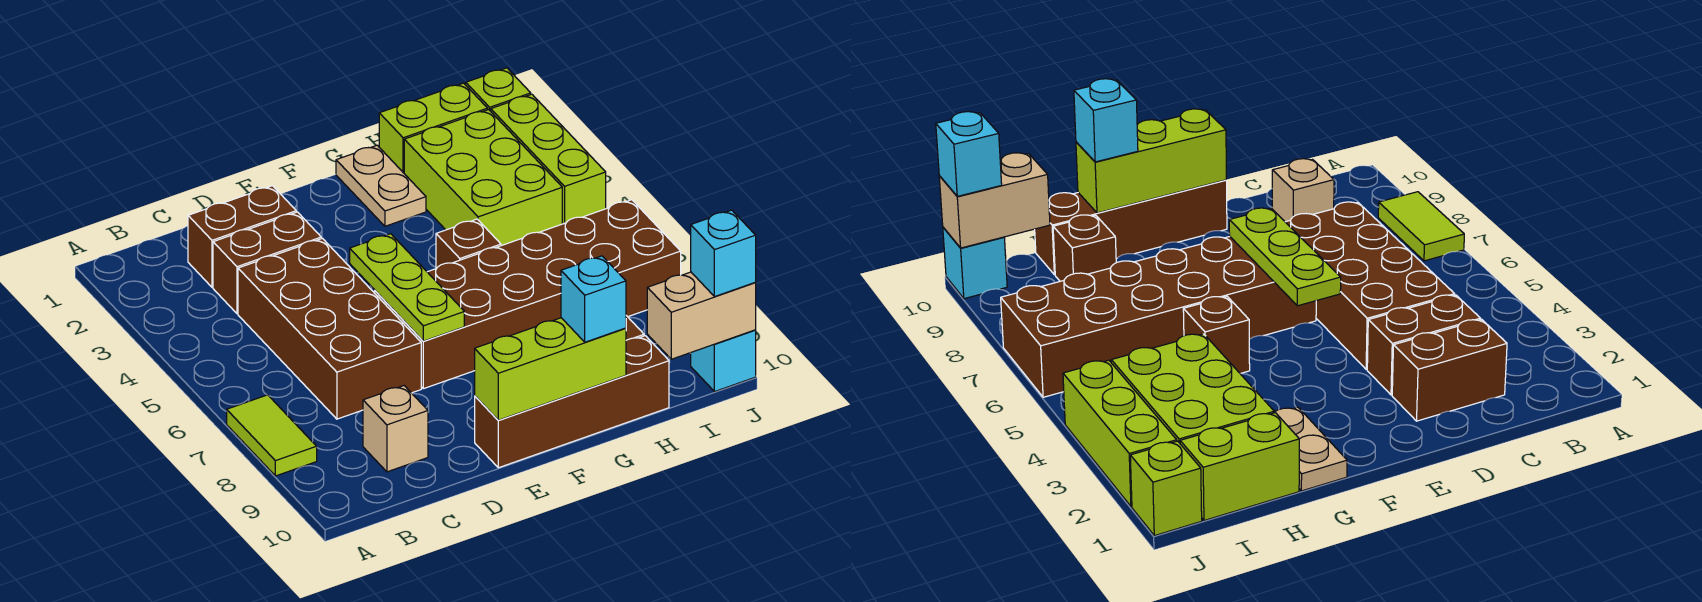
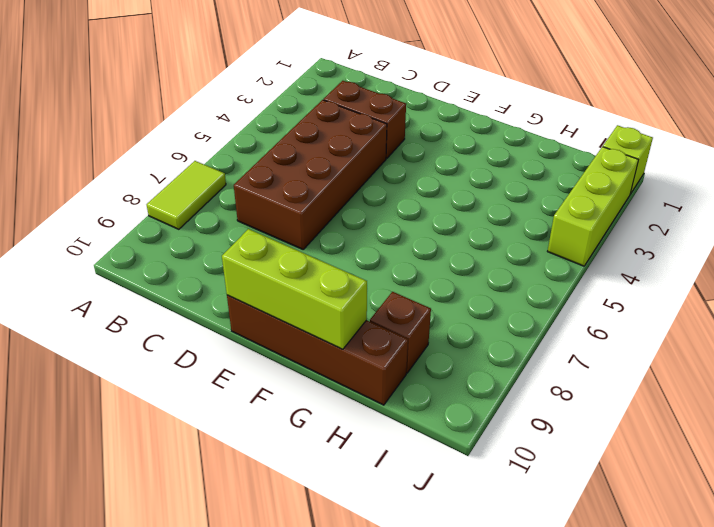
none -> brown 1x2 brick [188,186,296,287]
none -> tan 1x1 brick [363,386,428,472]
none -> brown 2x6 brick [375,200,681,389]

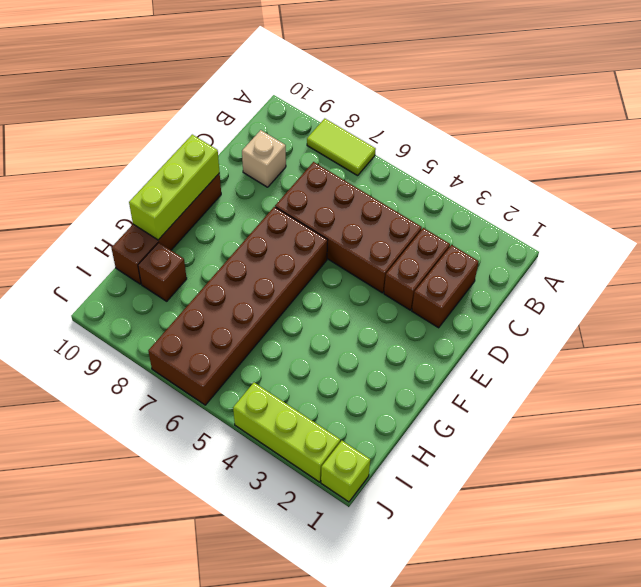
none -> tan 1x2 plate [336,145,426,226]
none -> brown 1x1 brick [436,219,501,269]
none -> lime 1x2 brick [379,83,488,173]

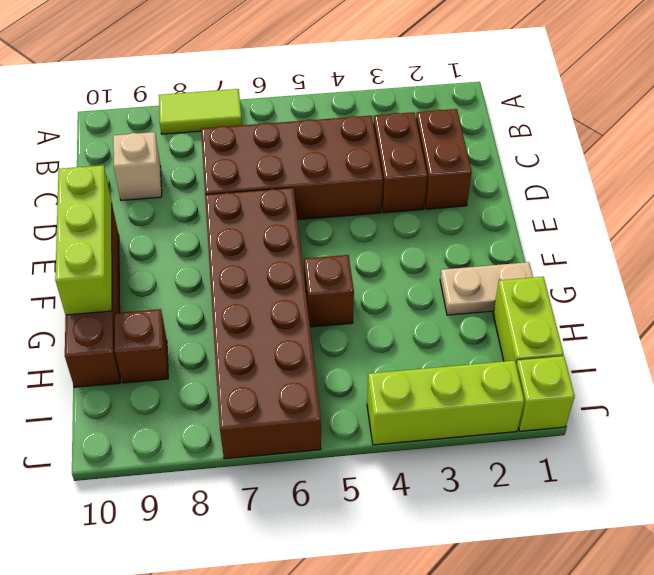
none -> lime 2x3 brick [404,110,562,246]
none -> cyan 1x1 brick [691,330,756,392]
none -> lime 1x3 plate [350,234,464,341]

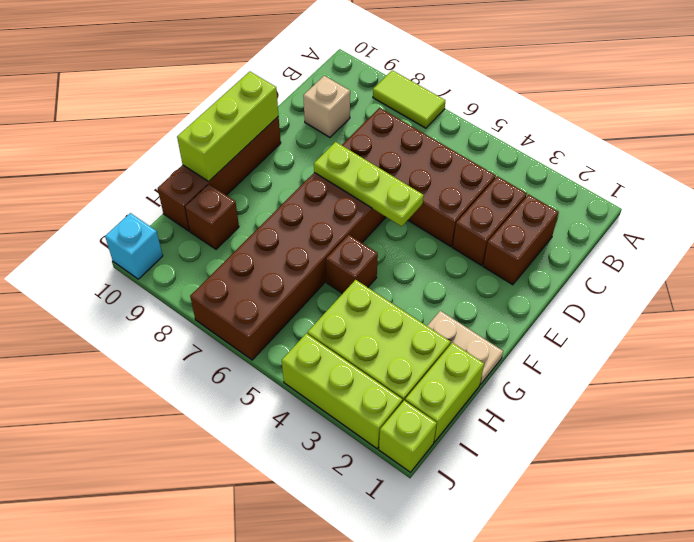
none -> tan 1x2 brick [647,272,756,359]
none -> cyan 1x1 brick [561,256,626,342]
none -> cyan 1x1 brick [691,210,756,297]

